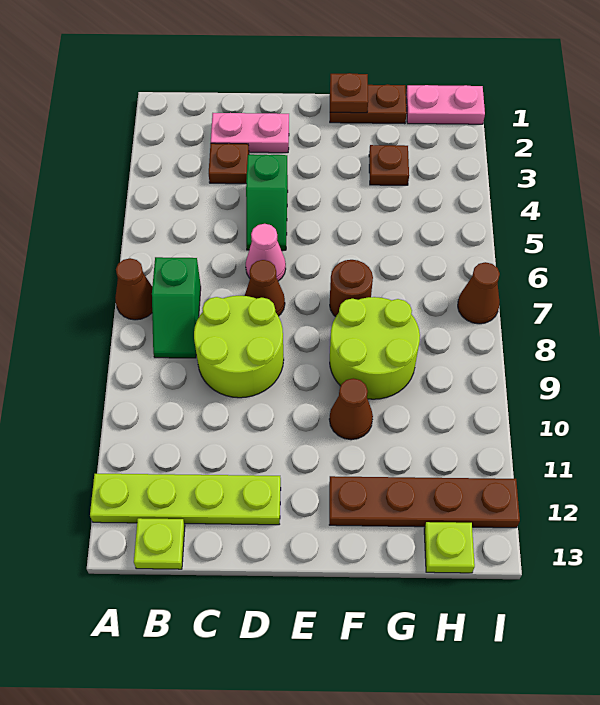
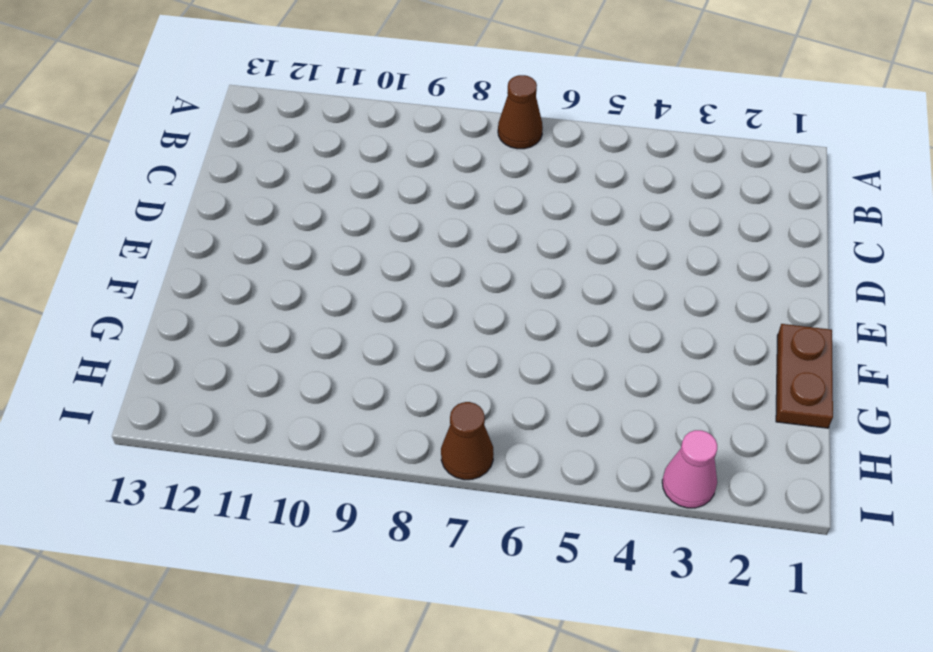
pink 1x1 cone [662,430,717,508] -> pink 1x1 cone moved to [246,224,286,281]
none -> lime 1x4 plate [90,474,281,525]
none -> green 1x2 slope [152,257,201,358]
none -> lime 1x1 plate [134,518,185,569]

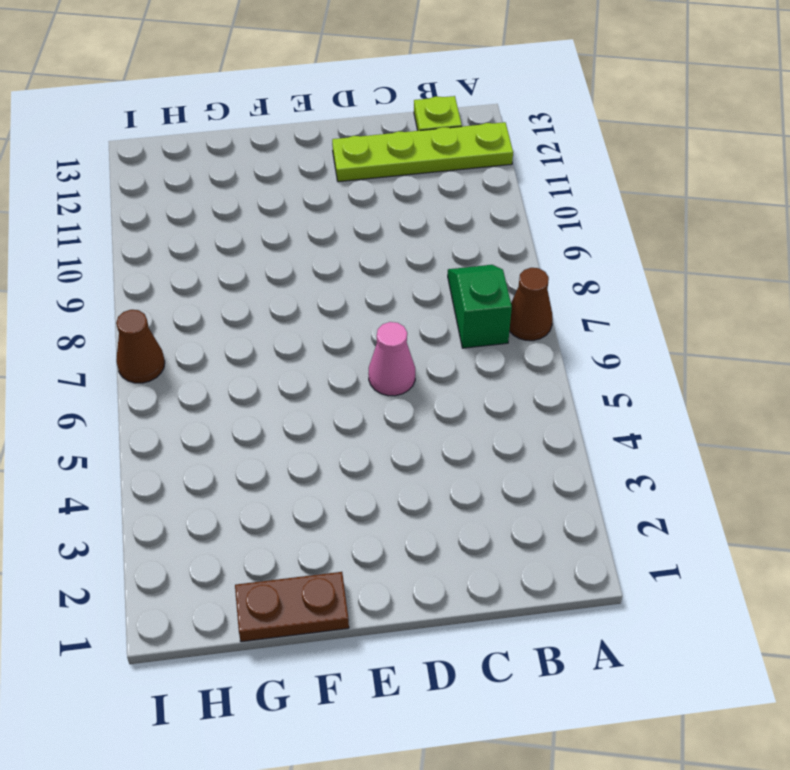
none -> pink 1x2 plate [211,113,289,153]
none -> brown 1x1 plate [209,143,249,184]
none -> lime 2x2 round brick [194,296,284,398]

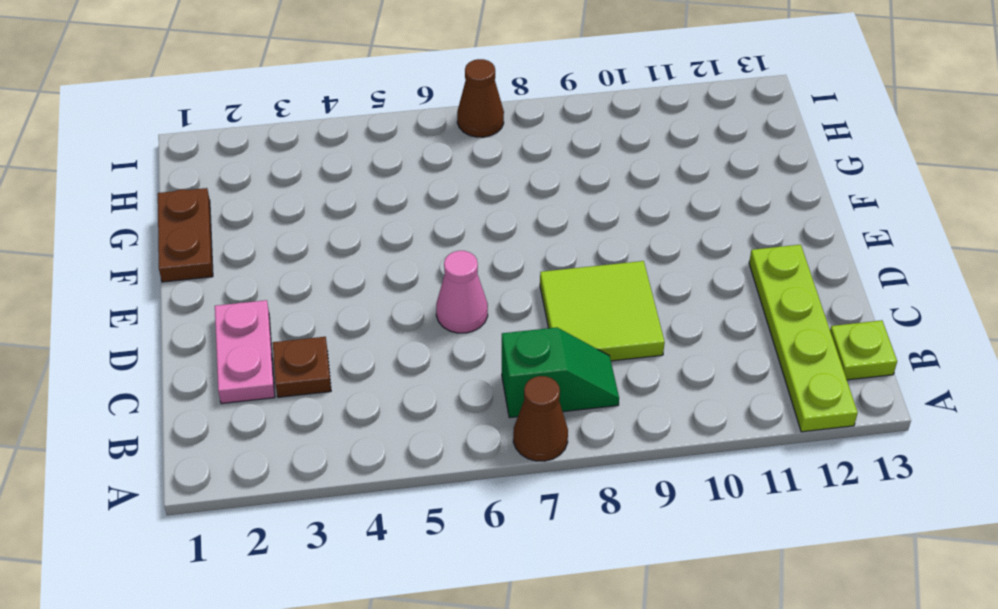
lime 2x2 tile [540,261,665,361] -> lime 2x2 round brick [194,296,284,398]
none -> green 1x2 slope [246,155,288,250]
none -> brown 1x1 cone [245,260,285,316]
none -> brown 1x1 round brick [330,260,373,317]

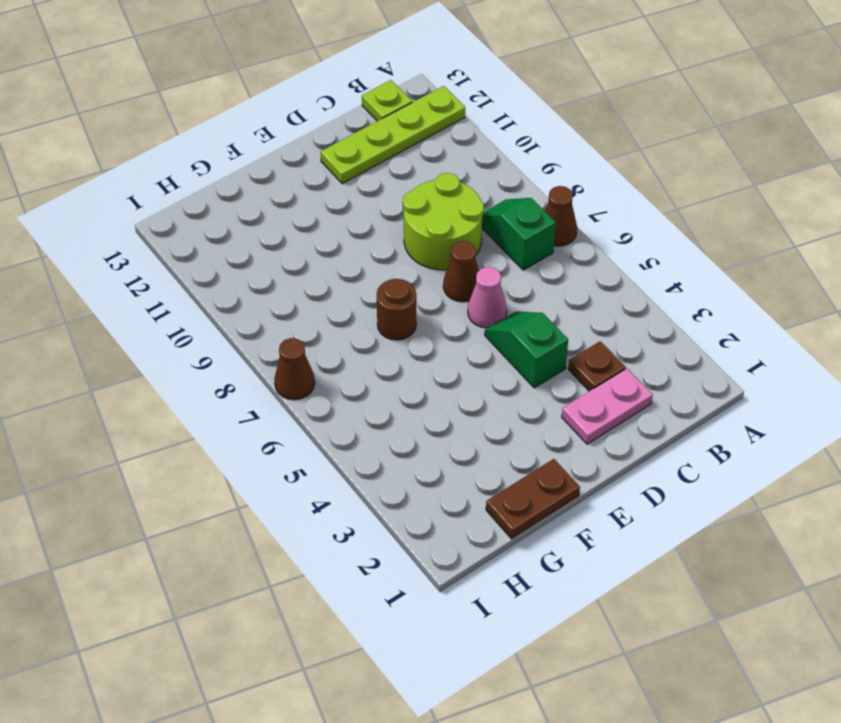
none -> lime 2x2 round brick [330,297,420,399]
none -> brown 1x1 cone [329,378,373,440]
none -> brown 1x4 plate [329,476,520,528]

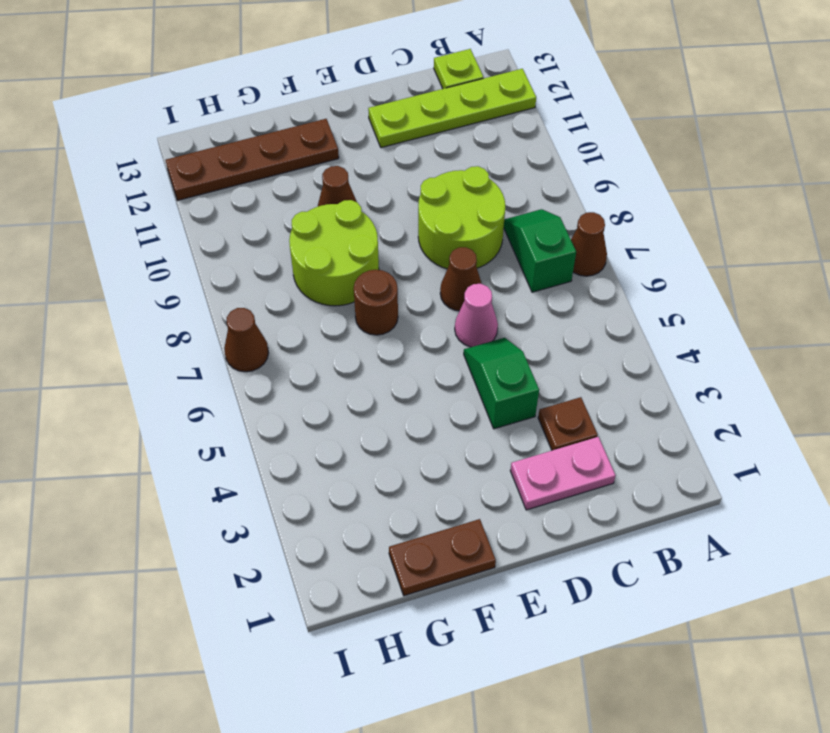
none -> brown 1x1 plate [369,145,409,185]
none -> pink 1x2 plate [406,85,485,124]
none -> lime 1x1 plate [424,522,475,573]

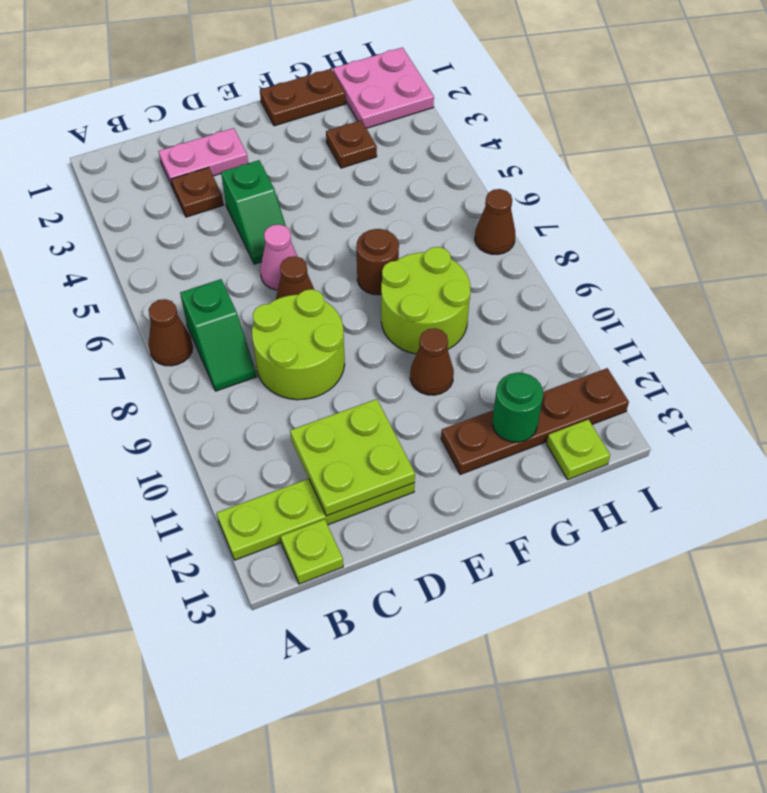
lime 2x2 plate [290,399,415,516] -> none
green 1x1 round brick [493,373,543,442] -> none
pink 2x2 plate [333,48,434,128] -> pink 1x2 plate [406,85,485,124]
none -> brown 1x1 plate [330,73,368,113]

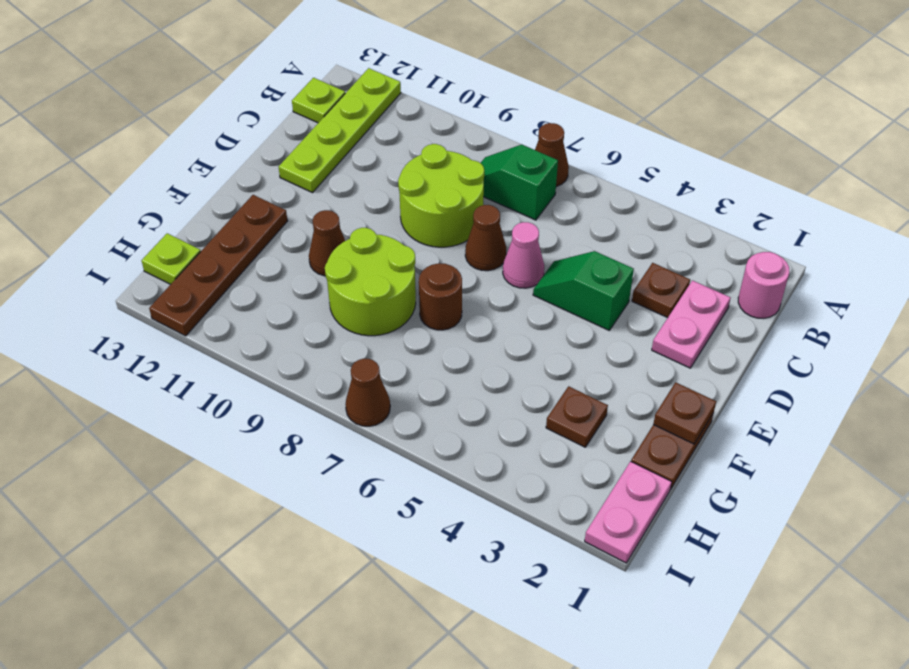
pink 1x1 round brick [738,252,790,318] -> none

